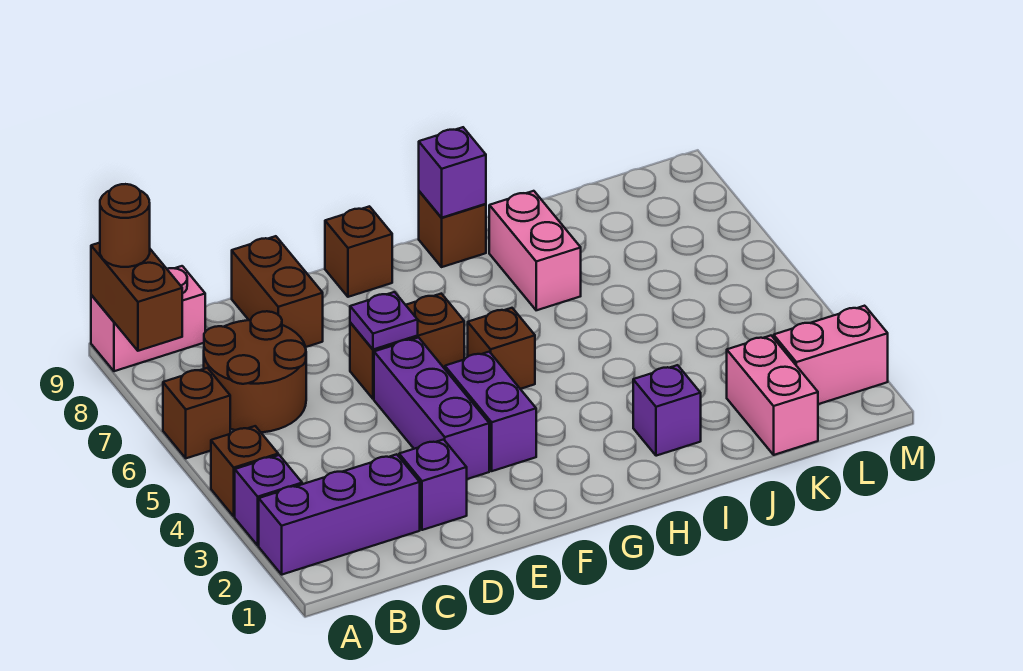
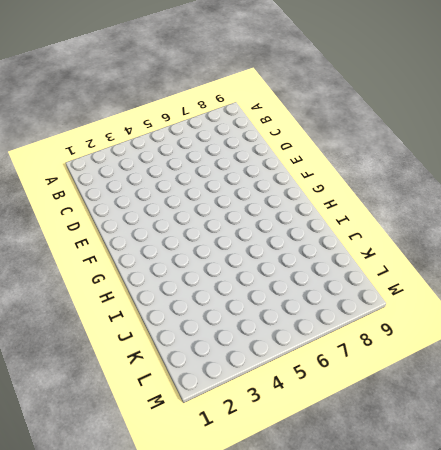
none -> purple 1x3 brick [259,454,420,575]
none -> purple 1x1 brick [235,455,302,545]
none -> brown 1x1 brick [211,426,278,516]

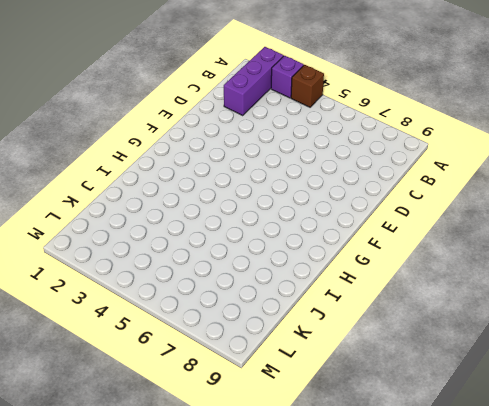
none -> brown 1x1 brick [163,368,230,458]
none -> pink 1x2 brick [91,266,205,371]
none -> brown 2x2 round brick [204,311,306,432]

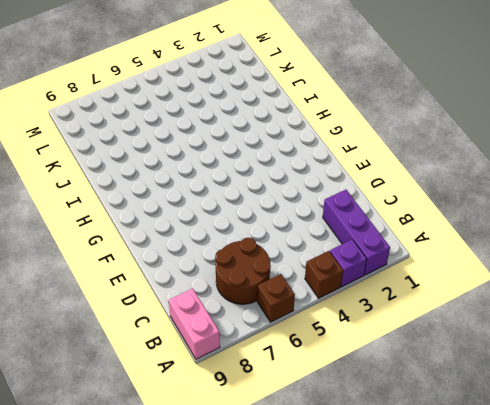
none -> purple 1x1 brick [399,440,467,530]
none -> brown 1x2 brick [232,236,323,347]
none -> purple 1x3 brick [374,338,489,479]

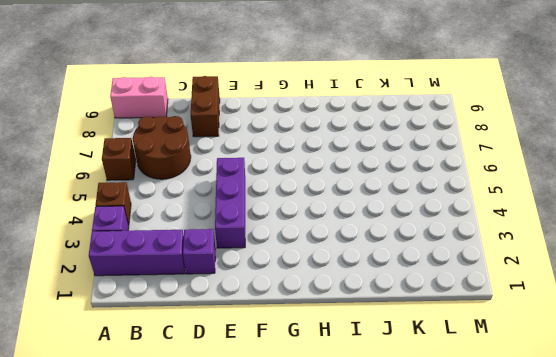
none -> brown 1x2 brick [350,294,464,399]
none -> purple 1x2 brick [445,352,536,471]
none -> brown 1x1 brick [325,206,392,297]

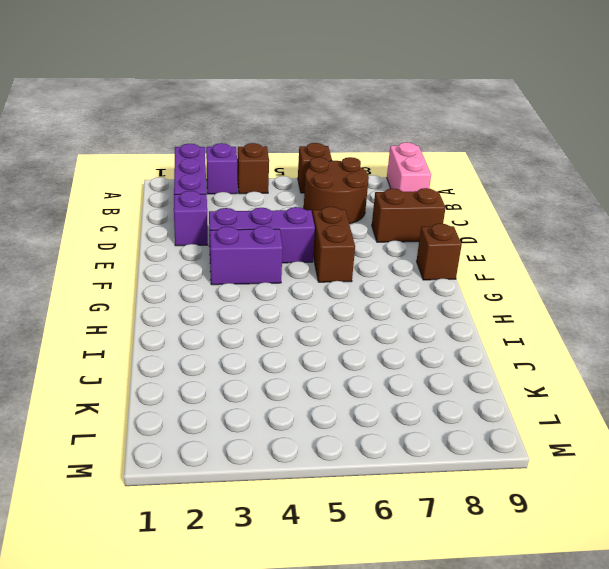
none -> brown 1x1 brick [468,308,535,389]
none -> brown 1x1 brick [419,191,486,267]
none -> purple 1x1 brick [633,365,701,456]

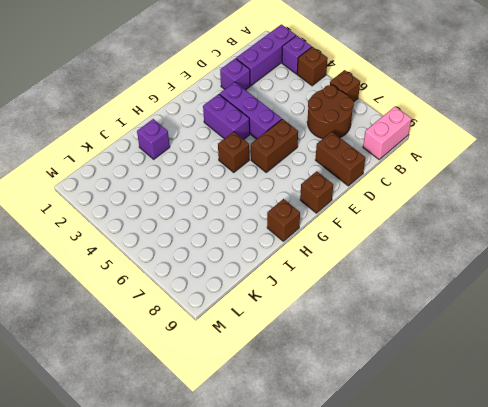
none -> pink 1x2 brick [489,191,581,310]
none -> pink 1x2 brick [727,336,818,455]
none -> pink 1x2 brick [774,306,888,404]

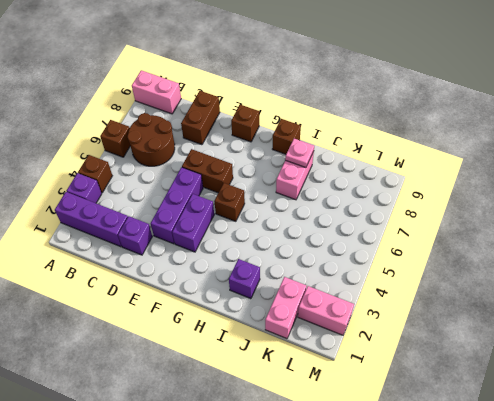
pink 1x1 plate [285,139,314,168] -> none
none -> brown 1x2 brick [91,243,182,351]
none -> purple 1x1 plate [350,292,418,349]
none -> purple 1x1 brick [419,127,486,218]

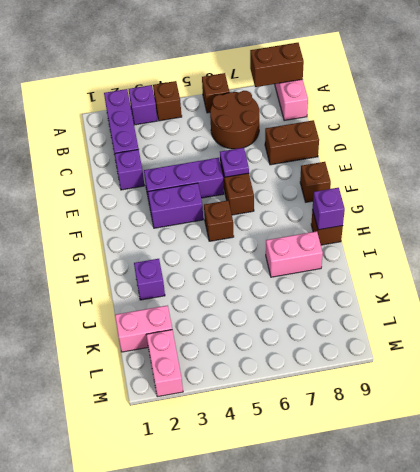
none -> brown 1x1 round brick [100,184,150,267]

